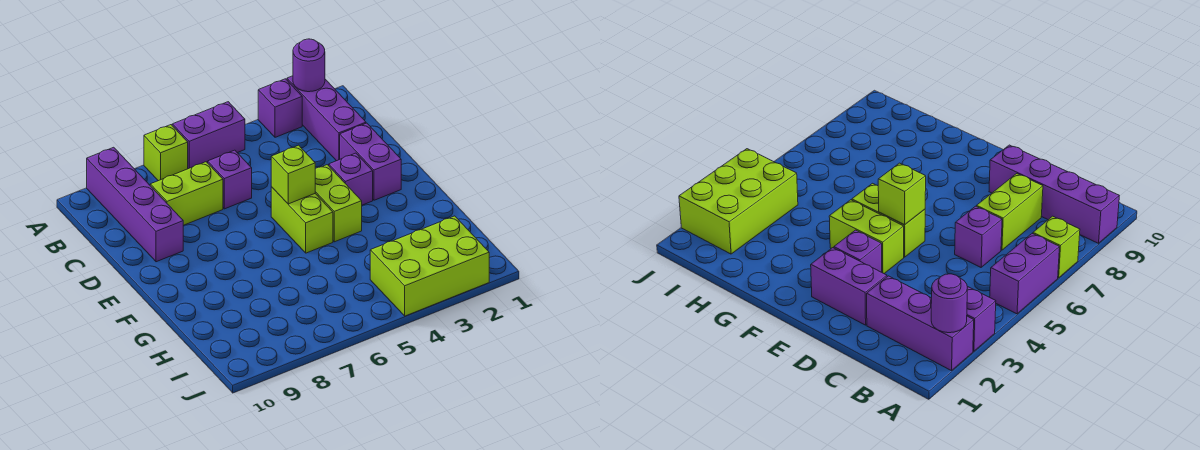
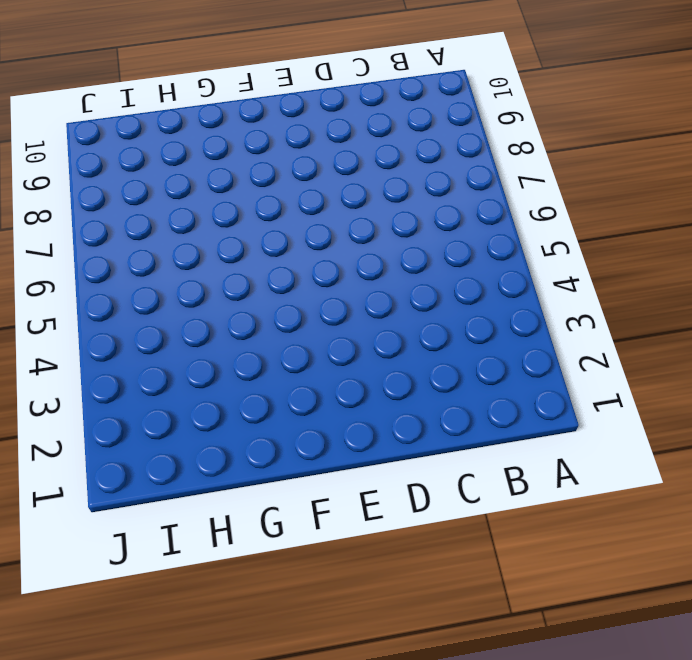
none -> purple 1x3 brick [287,76,366,161]
none -> purple 1x1 brick [258,79,302,137]
none -> purple 1x2 brick [172,102,245,169]

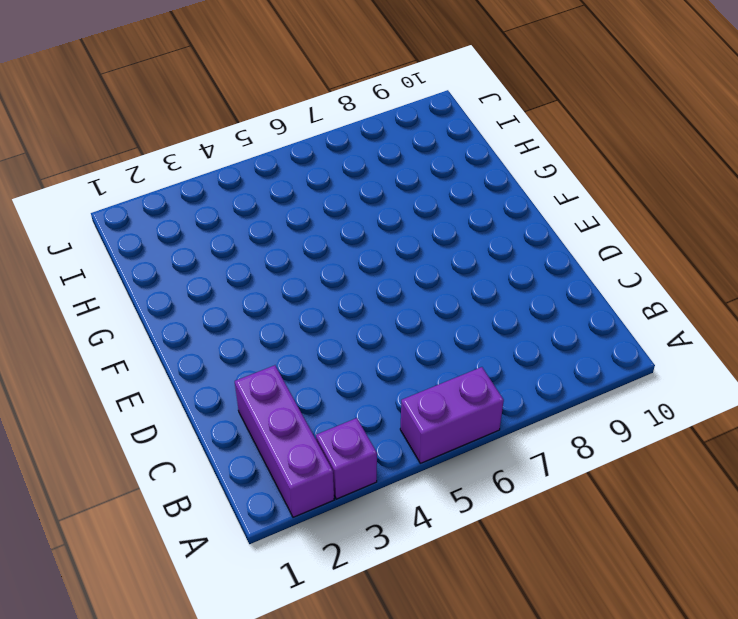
none -> lime 1x1 brick [144,125,188,181]
none -> purple 1x4 brick [87,147,183,262]
none -> purple 1x1 brick [208,150,252,209]

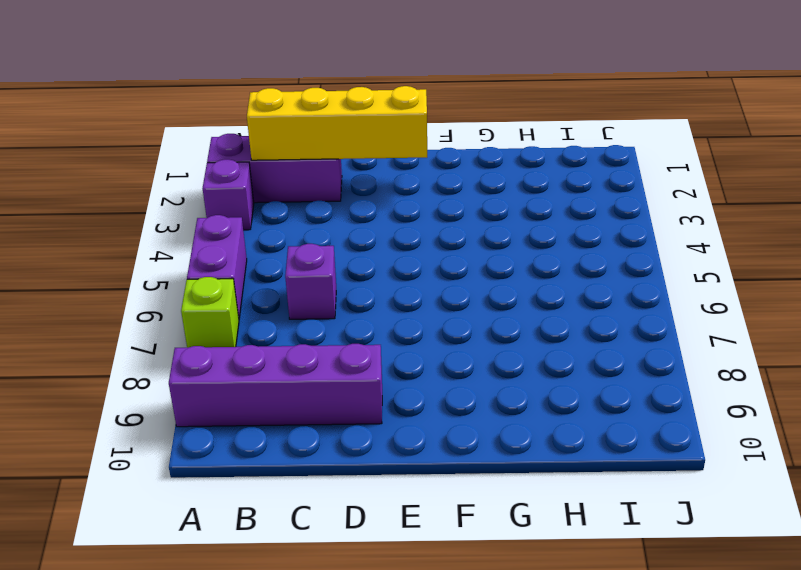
yellow 1x4 brick [247,86,427,160] -> none
none -> lime 1x2 brick [150,162,223,225]
none -> purple 1x2 brick [340,123,401,200]
none -> purple 1x1 brick [329,153,373,205]

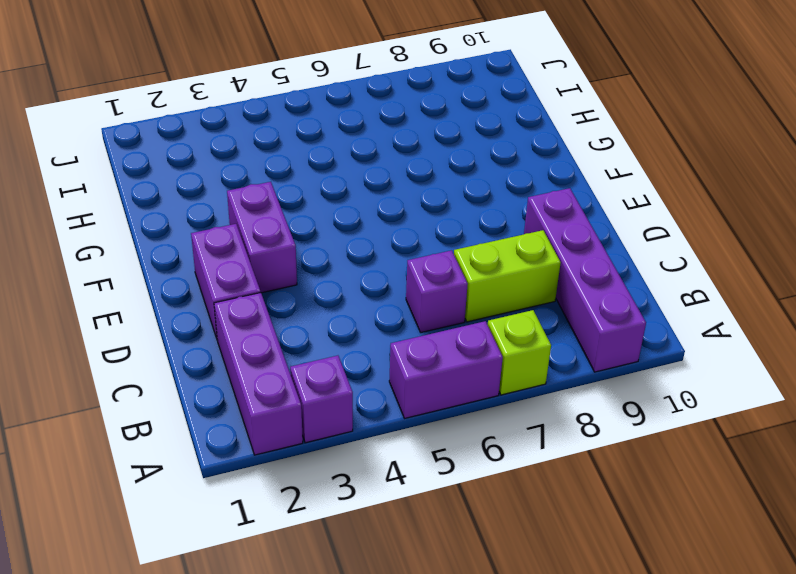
purple 1x2 brick [227,182,297,293] -> purple 1x1 brick [329,153,373,205]
none -> lime 1x2 brick [315,165,362,242]
none -> lime 1x2 brick [271,187,333,253]
none -> lime 2x3 brick [370,216,489,316]

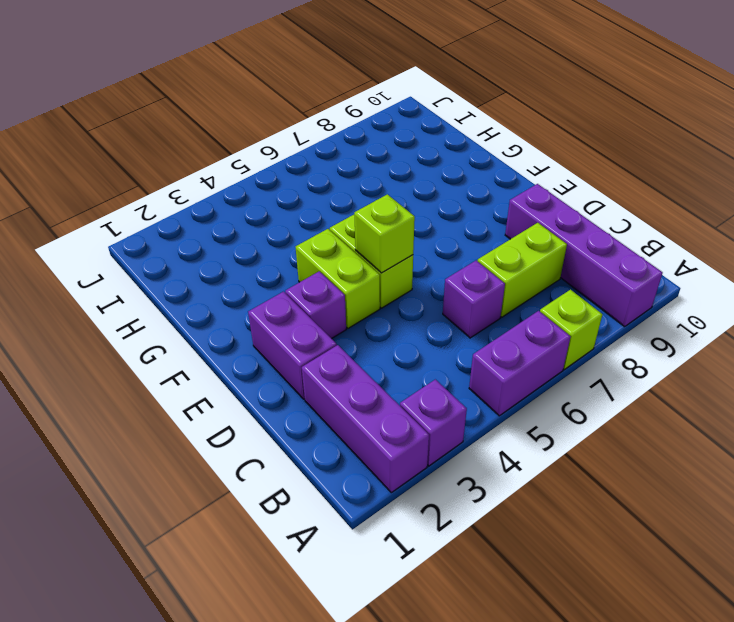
none -> lime 2x3 brick [370,216,489,316]
none -> purple 1x1 round brick [293,39,325,92]

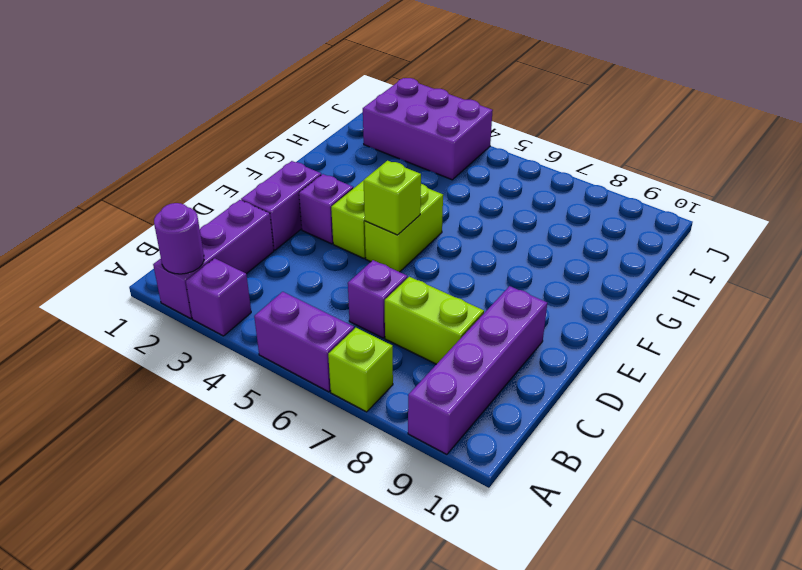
purple 2x3 brick [363,78,493,180] -> lime 2x3 brick [370,216,489,316]

